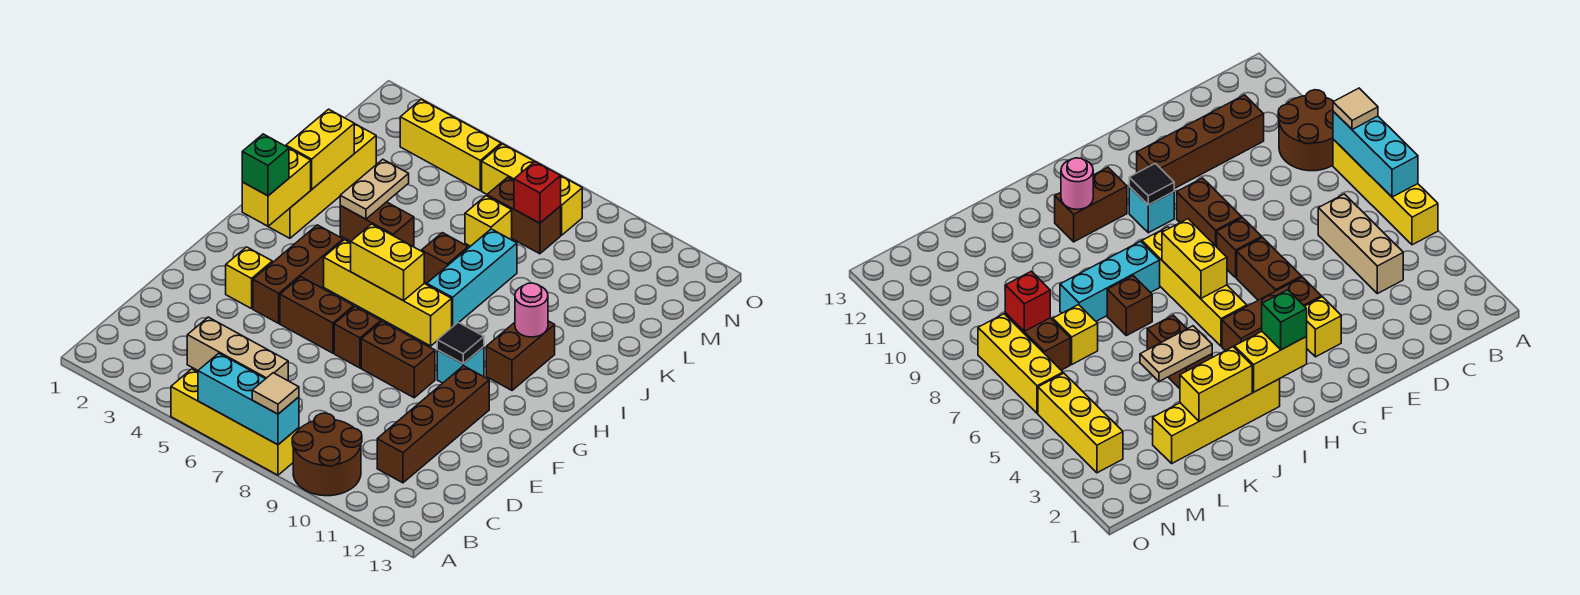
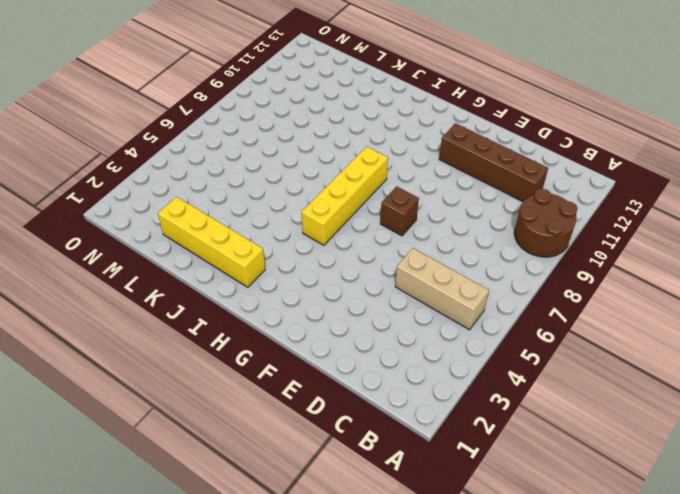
tan 1x3 brick [395,248,489,330] -> tan 1x3 brick turned to [187,317,288,381]
none -> yellow 1x4 brick [171,369,299,475]
none -> yellow 1x1 brick [226,247,272,309]
none -> brown 1x3 brick [253,225,343,323]
none -> brown 1x2 brick [280,277,354,353]

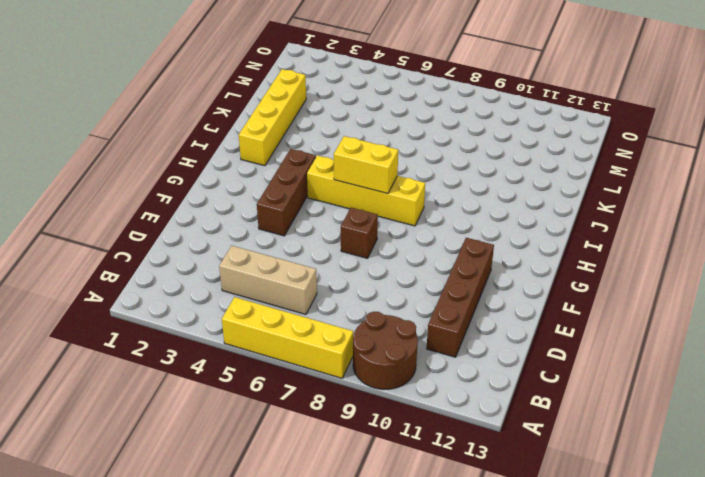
none -> yellow 1x1 brick [226,247,272,309]
none -> brown 1x2 brick [280,277,354,353]
none -> brown 1x2 brick [361,321,435,398]
none -> cyan 1x1 brick [437,347,484,383]

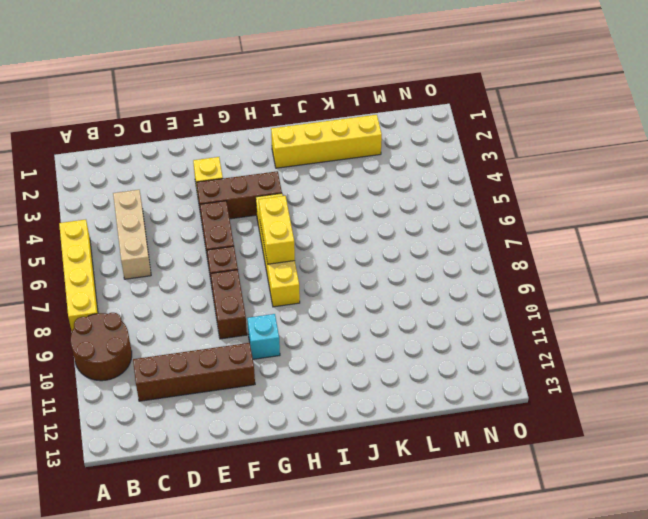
none -> brown 1x2 brick [486,321,555,390]
none -> cyan 1x3 brick [427,229,517,327]
none -> brown 1x2 brick [340,202,414,247]
none -> brown 1x1 brick [422,233,468,283]

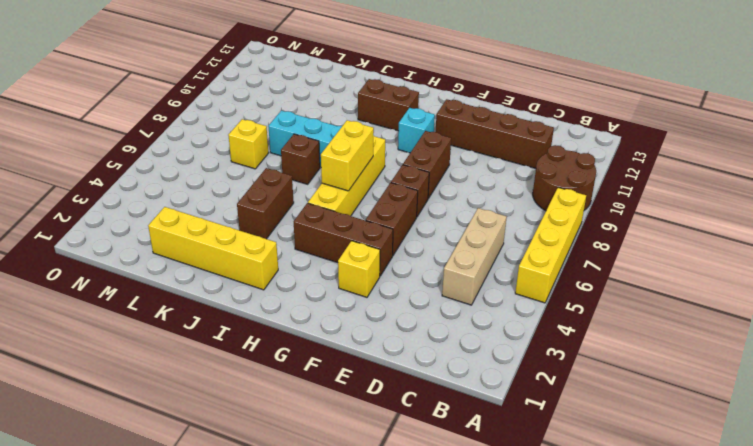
none -> brown 1x2 brick [487,177,561,254]
none -> yellow 1x3 brick [400,99,501,191]
none -> yellow 1x3 brick [482,144,582,235]
none -> cyan 1x3 brick [198,353,299,445]

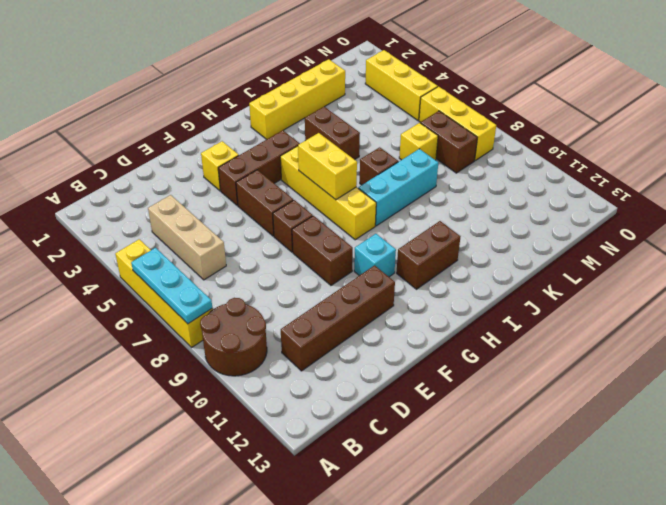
cyan 1x3 plate [131,248,212,324] -> cyan 1x3 brick [198,353,299,445]
none -> black 1x1 tile [437,322,484,364]
none -> yellow 1x2 brick [242,149,311,226]
none -> pink 1x1 round brick [515,283,548,337]
none -> yellow 1x2 brick [286,109,354,189]

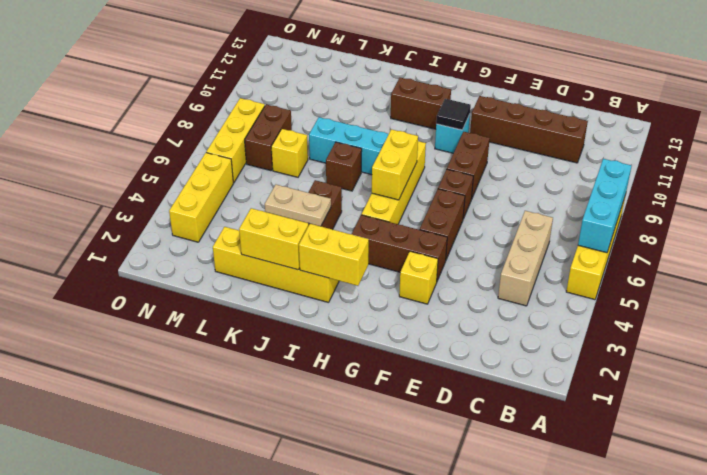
none -> brown 2x2 round brick [292,413,362,496]
none -> pink 1x1 round brick [515,283,548,337]
none -> red 1x1 brick [514,162,561,223]
none -> tan 1x1 tile [252,373,299,414]

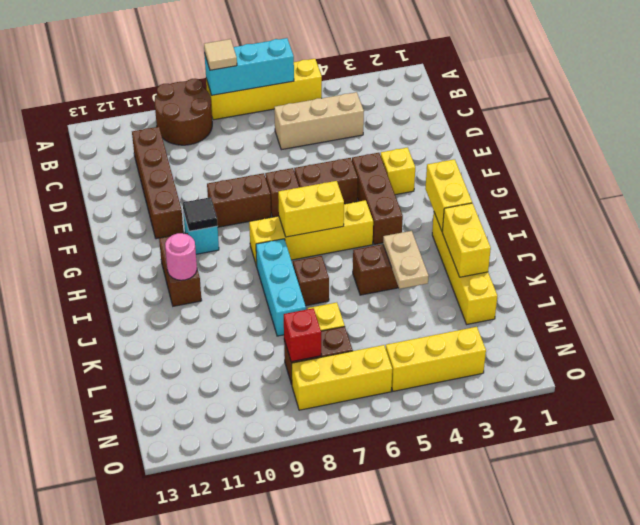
none -> green 1x1 brick [242,134,289,196]

